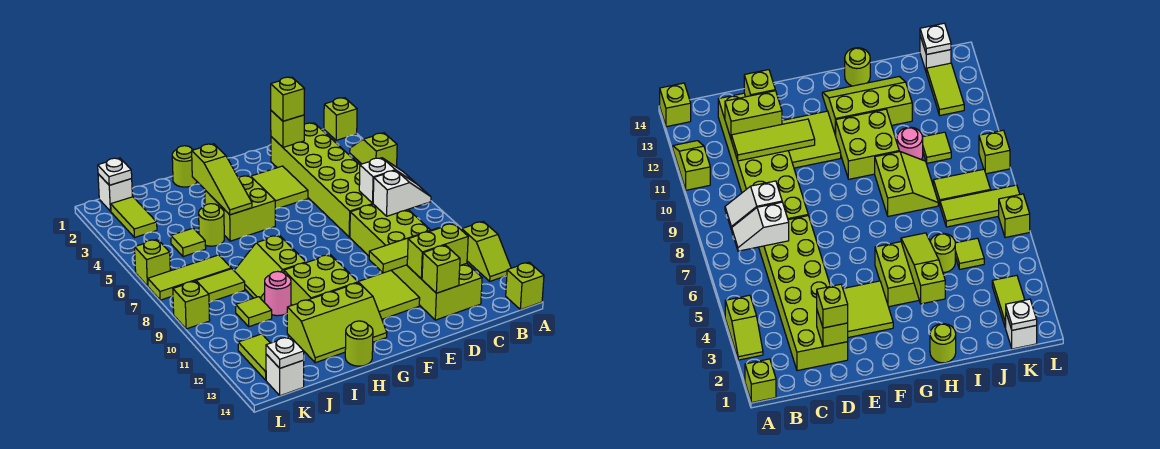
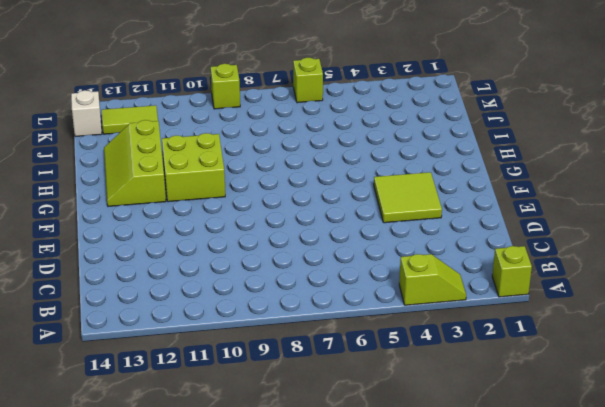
none -> lime 1x2 slope [462,221,511,281]
none -> lime 1x1 brick [506,262,544,310]
none -> lime 2x6 brick [271,123,373,237]
none -> lime 2x6 brick [350,204,482,320]

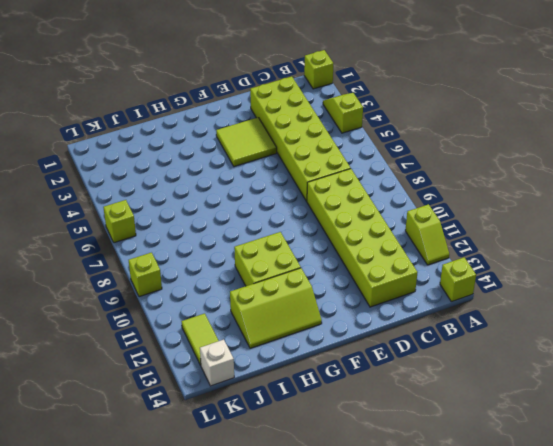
none -> lime 2x2 tile [358,270,420,319]
none -> lime 2x2 brick [205,176,275,241]
none -> lime 1x1 round brick [172,146,197,187]
none -> lime 2x2 slope [234,235,306,302]

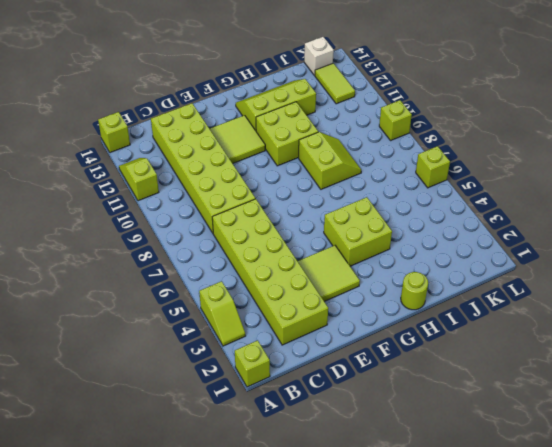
none -> lime 1x1 round brick [345,321,373,366]
none -> lime 1x1 round brick [199,204,224,246]
none -> pink 1x1 round brick [264,271,291,316]
none -> lime 1x1 tile [171,228,206,257]

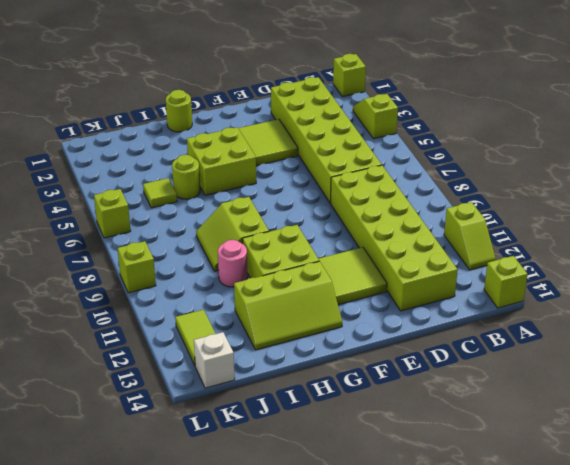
none -> lime 1x1 round brick [345,321,373,366]
none -> lime 1x3 tile [148,255,231,300]
none -> lime 1x2 tile [193,269,245,302]
none -> lime 1x1 tile [236,297,272,327]

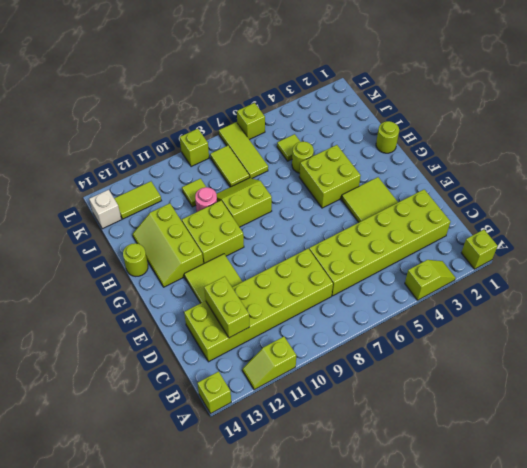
none -> white 1x1 brick [98,174,132,211]
none -> lime 1x2 tile [111,197,157,238]
none -> white 1x2 slope [359,158,414,203]
none -> white 1x2 slope [373,171,431,216]

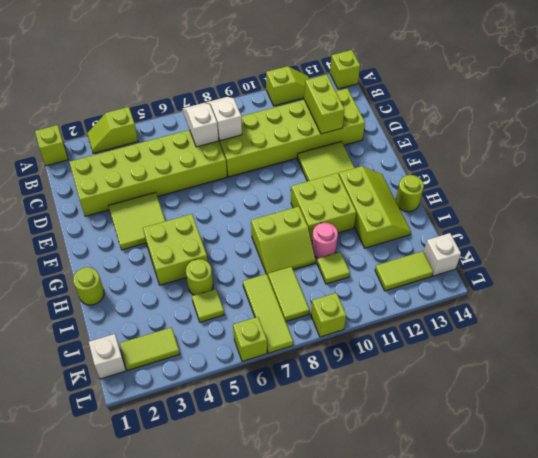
none -> lime 1x3 tile [369,228,439,273]
none -> lime 1x1 brick [271,111,304,147]
none -> lime 1x1 brick [422,245,460,293]
none -> lime 1x3 slope [192,144,252,215]

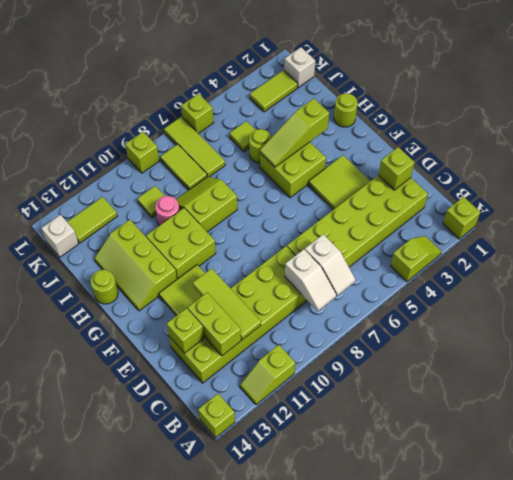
none -> white 1x1 plate [98,158,132,185]
none -> white 1x1 plate [266,337,304,368]
none -> lime 1x1 brick [271,77,305,121]

